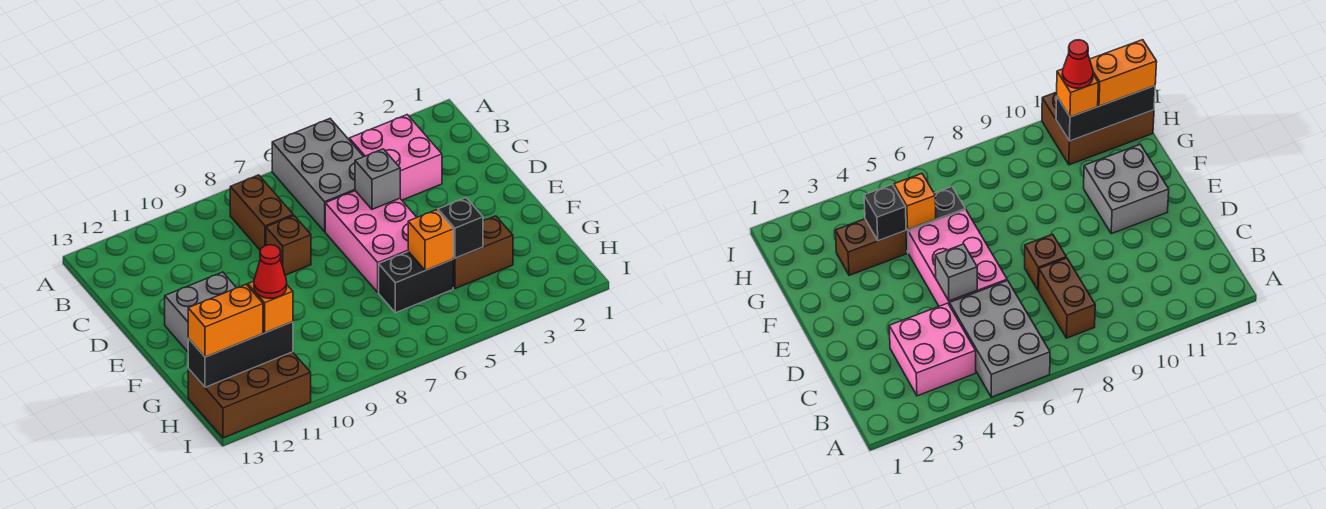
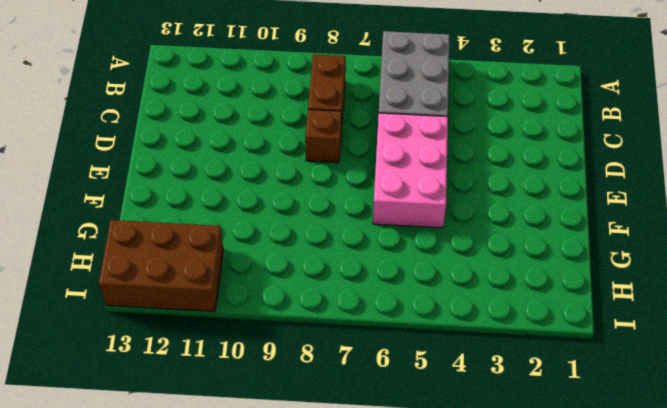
none -> pink 2x2 brick [349,115,442,200]
none -> grey 2x2 brick [165,272,236,352]
none -> brown 1x2 brick [453,216,513,288]

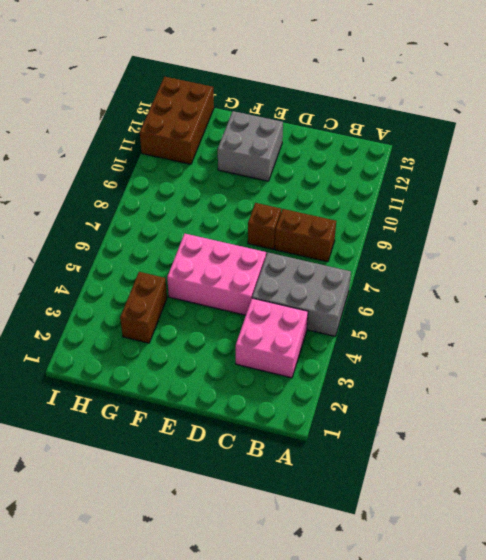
none -> black 1x2 brick [379,252,453,313]
none -> grey 1x1 brick [355,149,400,209]
none -> black 1x1 brick [438,198,483,258]

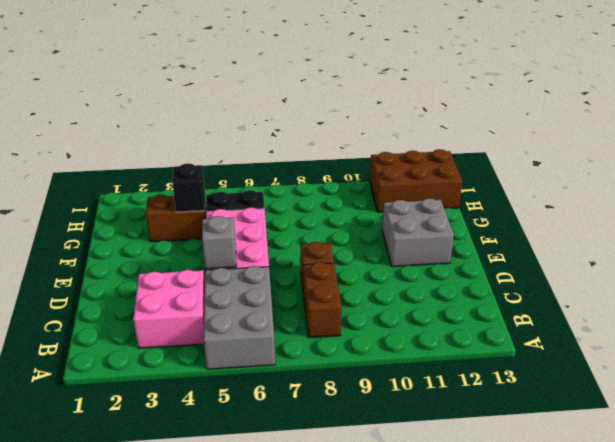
none -> orange 1x1 brick [408,210,453,270]
none -> black 1x3 brick [188,322,293,387]
none -> orange 1x1 brick [248,281,293,333]

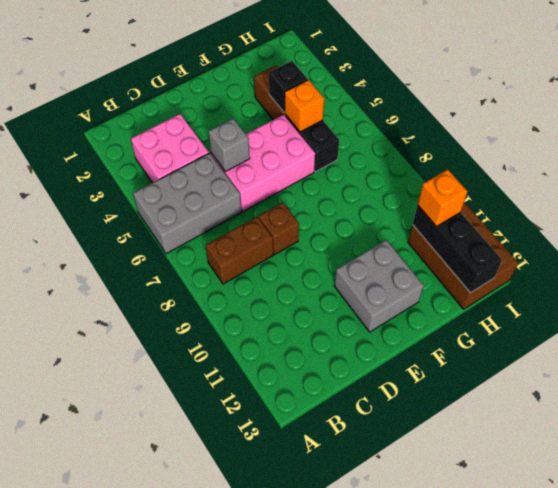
none -> orange 1x2 brick [188,284,263,357]
none -> red 1x1 cone [254,245,287,298]

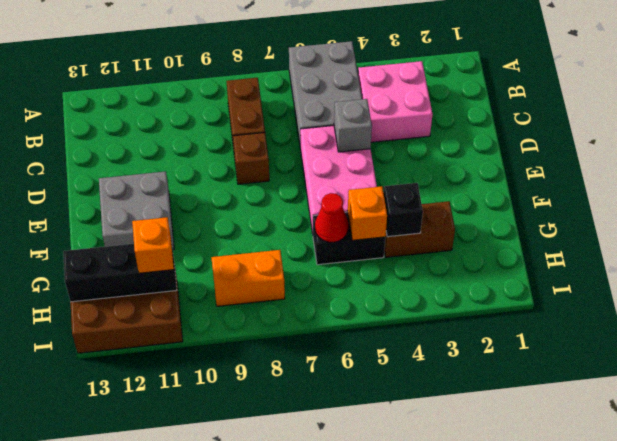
red 1x1 cone [315,193,348,242] -> red 1x1 cone moved to [254,245,287,298]
orange 1x2 brick [211,250,285,306] -> orange 1x2 brick moved to [188,284,263,357]

